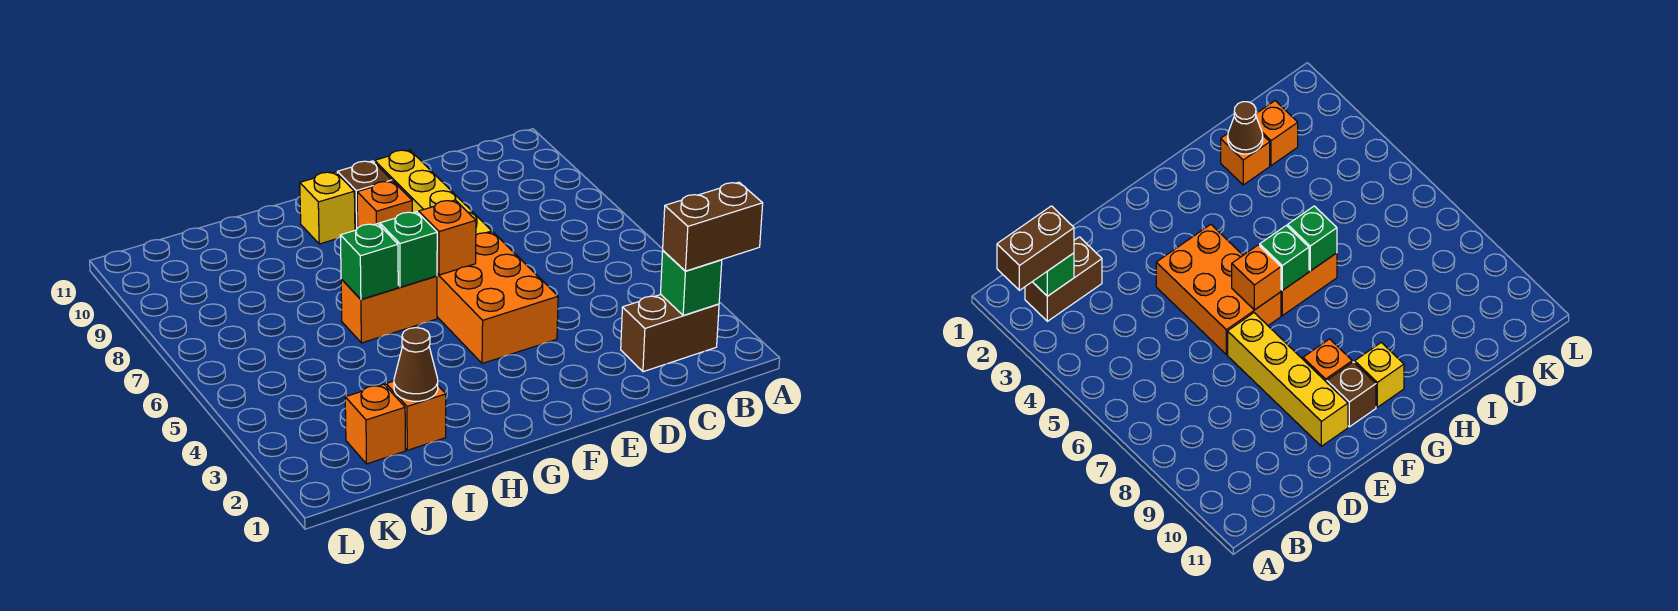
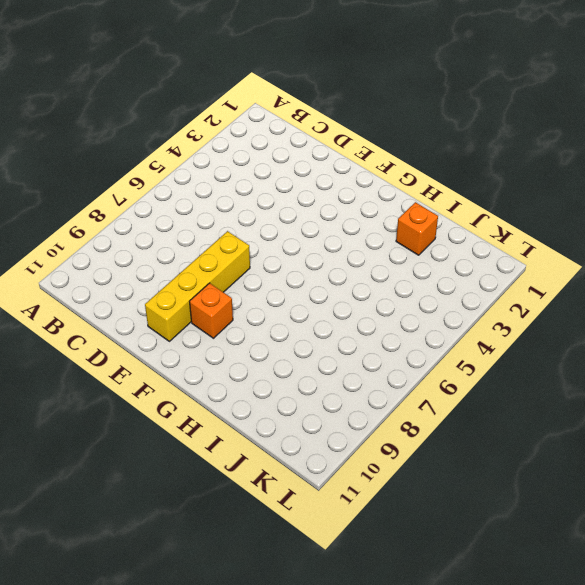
none -> brown 1x2 brick [621,294,719,372]
none -> orange 2x3 brick [437,232,558,364]
none -> brown 1x1 brick [337,161,392,230]

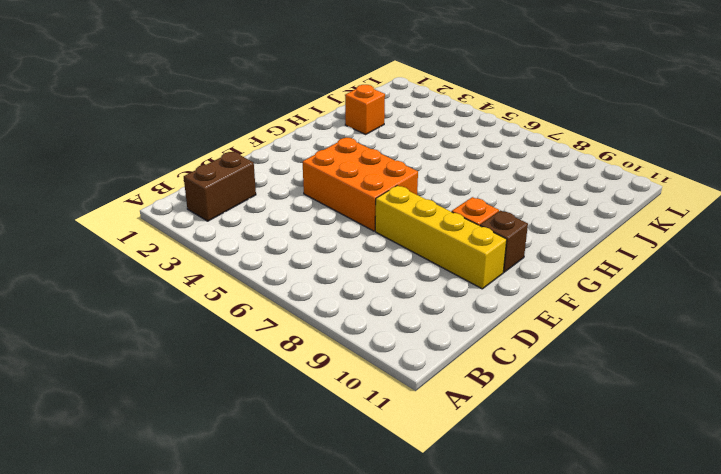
none -> orange 1x2 brick [341,276,437,343]
none -> yellow 1x1 brick [300,172,355,244]
none -> orange 1x1 brick [345,384,405,464]

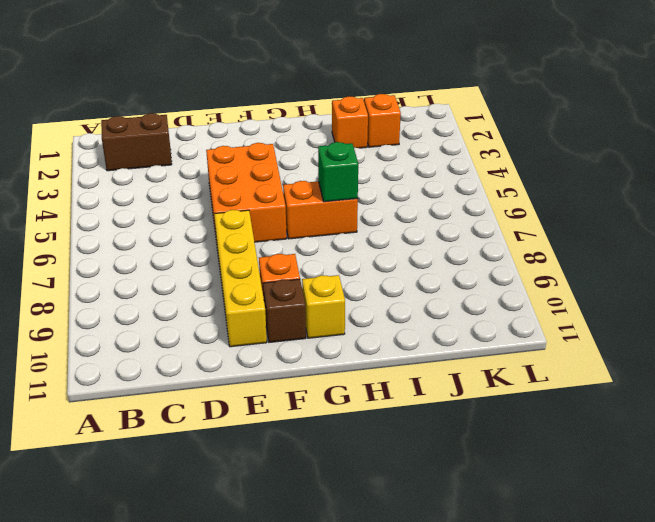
none -> green 1x1 brick [661,251,722,315]
none -> orange 1x1 brick [419,200,476,275]
none -> green 1x1 brick [380,212,437,287]

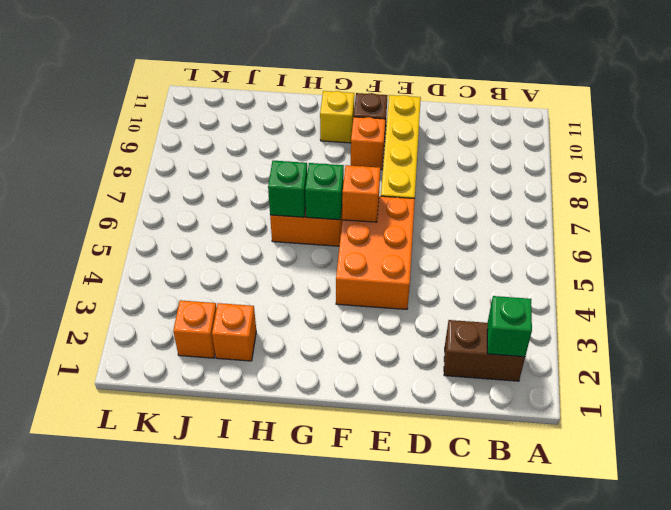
none -> brown 1x1 cone [394,328,438,401]
none -> brown 1x2 brick [663,182,763,271]

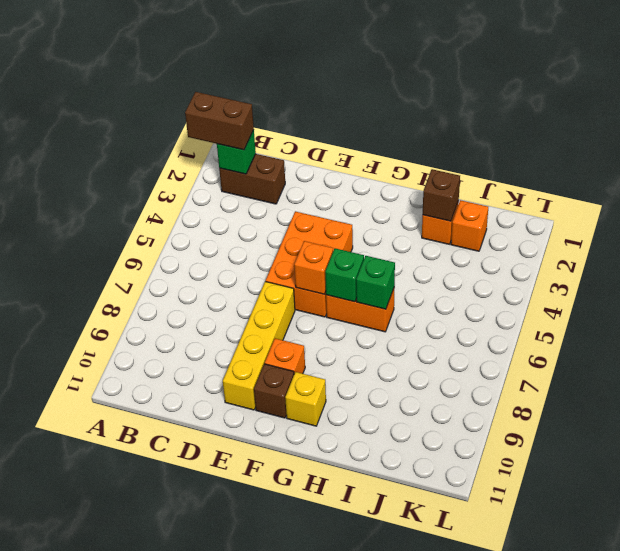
brown 1x1 brick [423,169,460,221] -> brown 1x1 cone [394,328,438,401]

